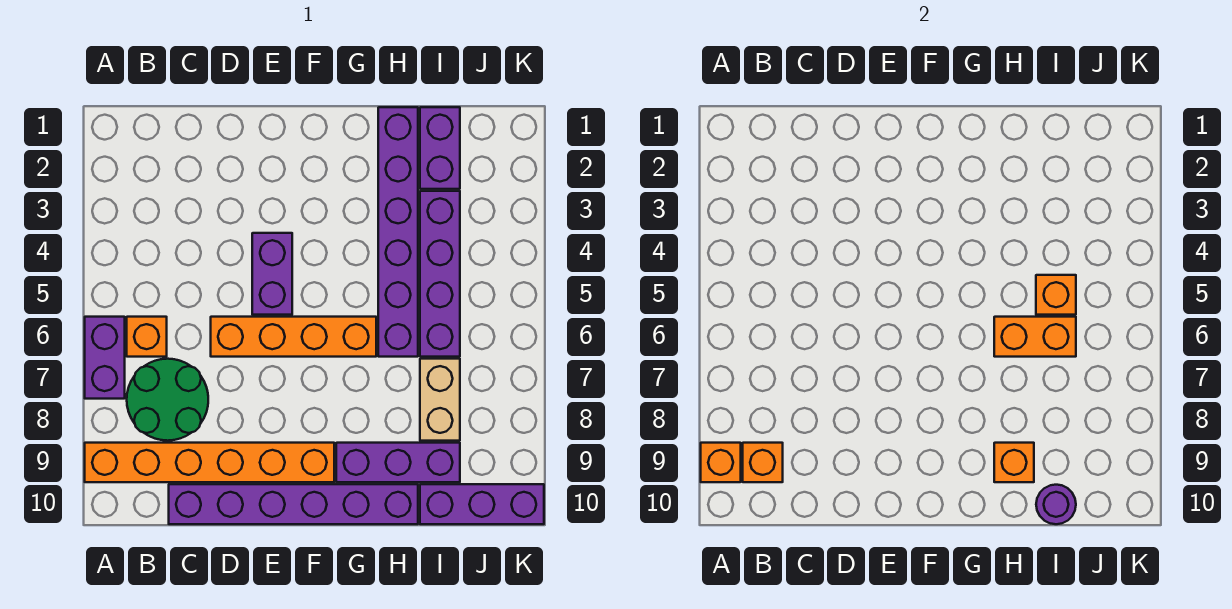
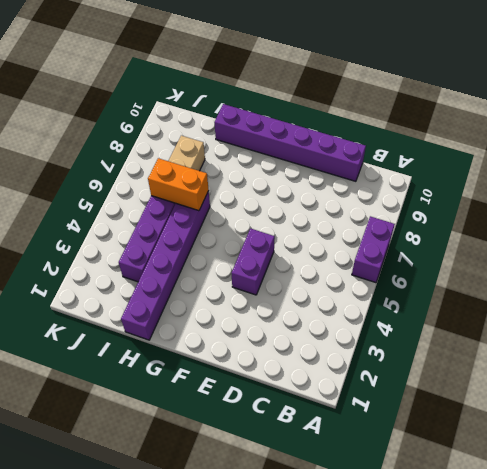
none -> orange 1x6 brick [85,443,334,482]
none -> orange 1x1 brick [127,317,167,357]
none -> green 2x2 round brick [127,359,208,441]

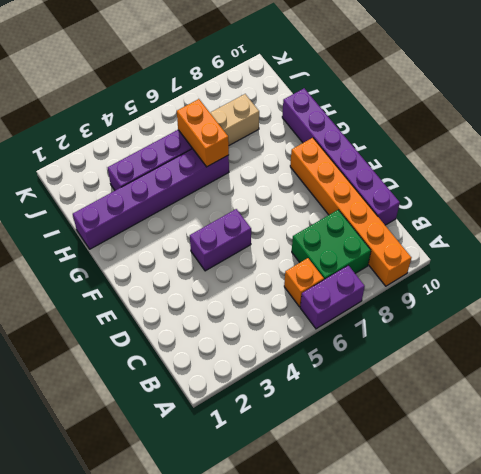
green 2x2 brick [292,210,371,280] -> green 2x2 round brick [127,359,208,441]
none -> orange 1x4 brick [211,317,376,357]
none -> purple 1x3 brick [336,443,460,482]
none -> purple 1x2 brick [420,107,460,189]

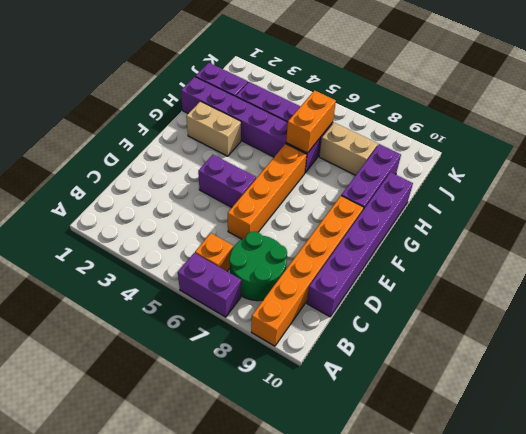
tan 1x2 brick [186,101,241,156] -> none
none -> purple 1x3 brick [420,484,544,524]
none -> orange 1x1 brick [701,443,741,482]
none -> orange 1x1 brick [743,443,783,482]

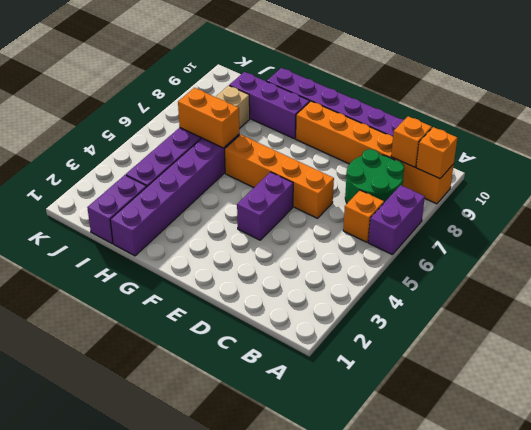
none -> purple 1x3 brick [420,484,544,524]
none -> orange 1x1 brick [994,443,1034,482]
none -> orange 1x1 brick [1036,275,1076,315]

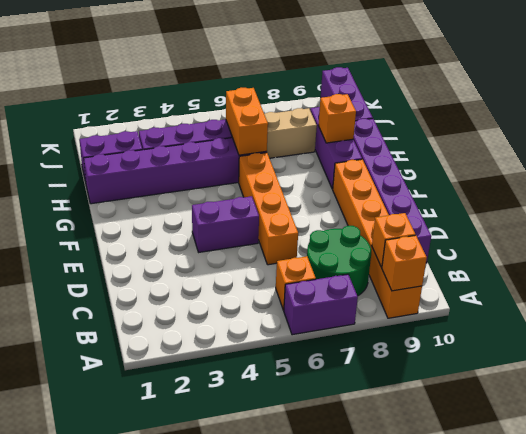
none -> orange 1x1 brick [1036,275,1076,315]
none -> purple 1x1 round brick [1036,485,1076,524]

